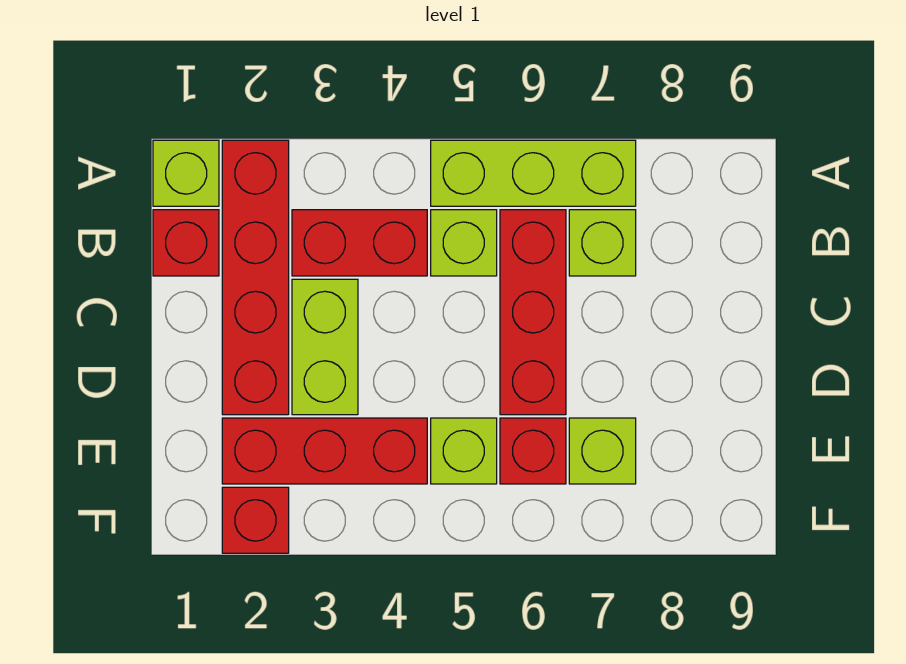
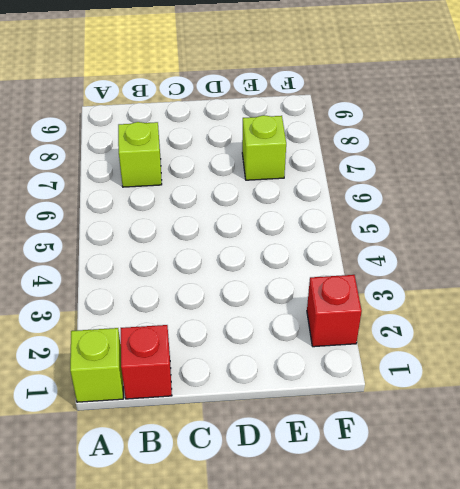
none -> red 1x4 brick [222,140,289,415]
none -> lime 1x3 brick [431,140,636,206]
none -> red 1x2 brick [292,210,427,276]

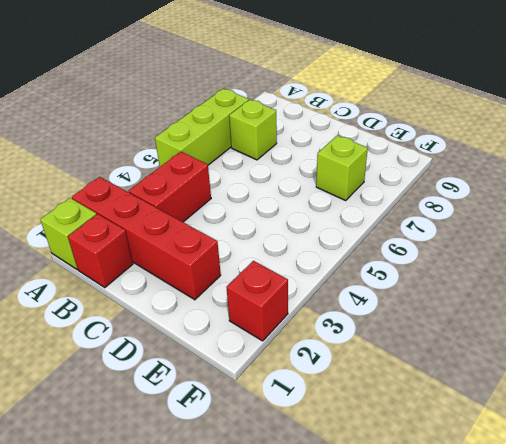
none -> lime 1x1 brick [431,210,497,276]
none -> red 1x3 brick [500,210,566,415]
none -> lime 1x2 brick [292,279,358,415]

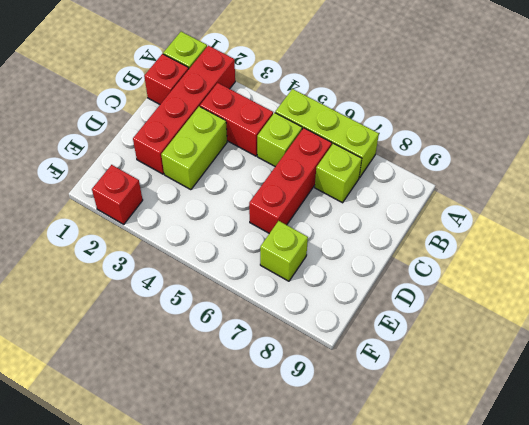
none -> red 1x3 brick [222,418,427,484]
none -> lime 1x1 brick [431,418,497,484]
none -> red 1x1 brick [500,418,566,484]

